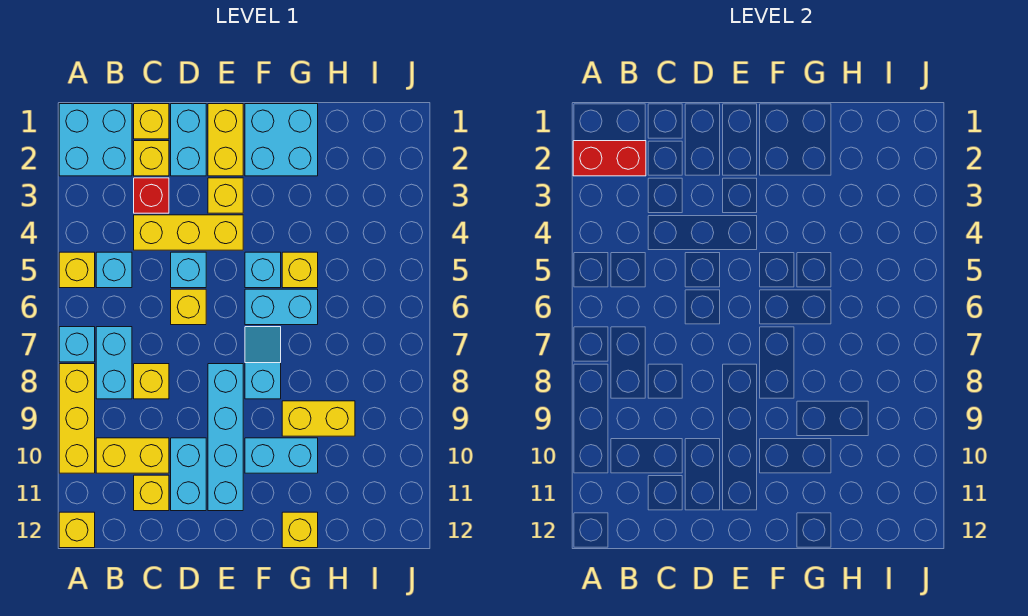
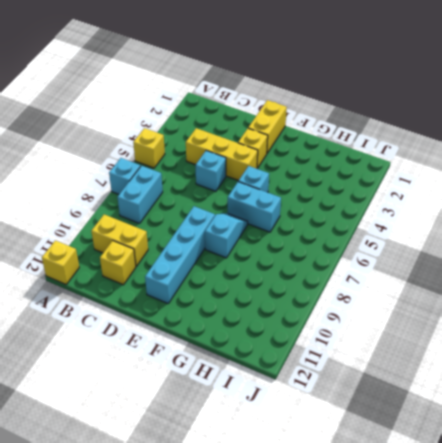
none -> cyan 2x2 brick [59,104,132,176]
none -> yellow 1x3 brick [59,364,95,473]
none -> cyan 1x1 brick [96,252,132,288]
none -> yellow 1x1 brick [134,104,169,139]

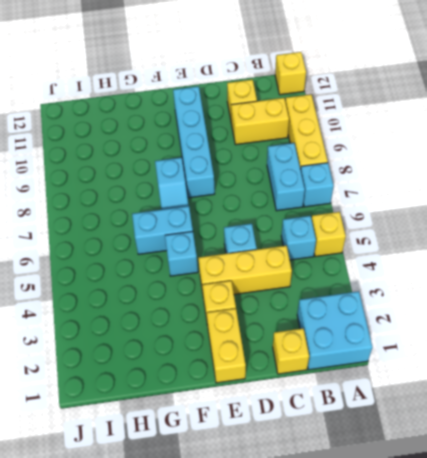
none -> yellow 1x1 brick [134,141,169,176]
none -> red 1x1 brick [134,178,169,213]
none -> yellow 1x1 brick [134,364,169,399]
none -> cyan 1x2 brick [171,104,206,176]

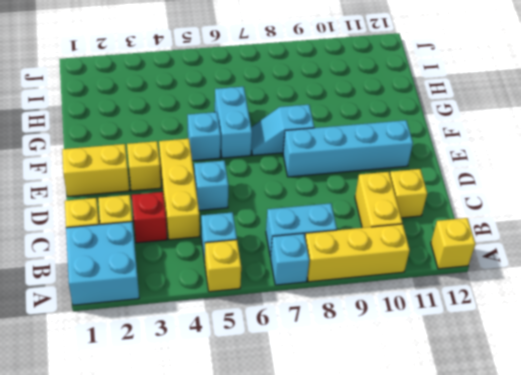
none -> yellow 1x1 brick [134,364,169,399]
none -> cyan 1x2 brick [171,104,206,176]
none -> yellow 1x1 brick [171,289,206,325]
none -> cyan 1x2 brick [171,438,206,511]

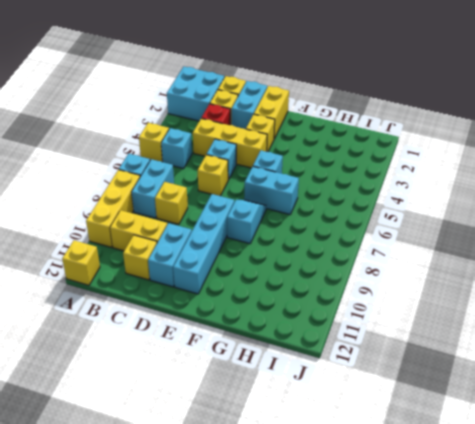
none -> cyan 2x2 brick [245,104,318,176]
none -> cyan 1x2 brick [245,438,318,473]
none -> yellow 1x1 brick [282,252,318,288]
none -> yellow 1x2 brick [282,401,355,436]

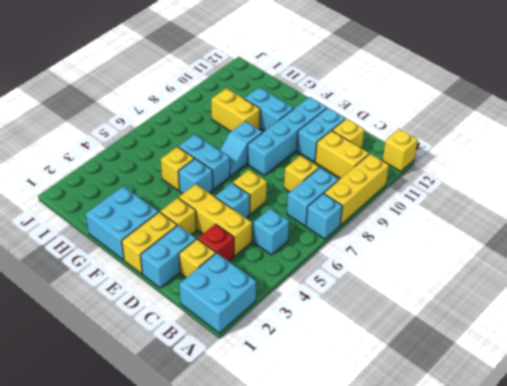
none -> yellow 1x1 brick [59,252,95,288]
none -> yellow 1x1 brick [134,104,169,139]
none -> yellow 1x1 brick [282,512,318,548]
none -> red 1x2 brick [573,141,646,176]

